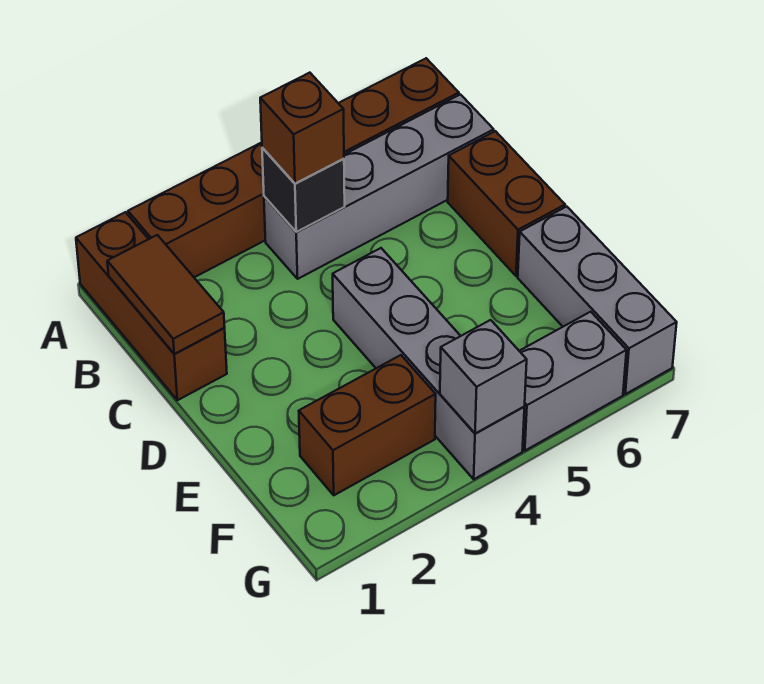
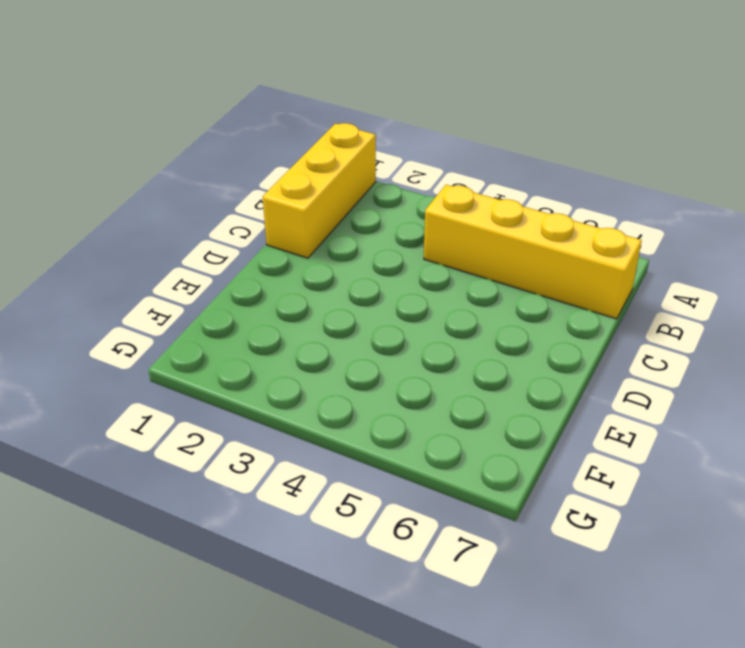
yellow 1x3 brick [263,123,376,258] -> brown 1x3 brick [76,212,227,400]
yellow 1x4 brick [424,185,642,319] -> grey 1x4 brick [264,95,494,279]
none -> brown 1x6 brick [128,58,459,277]
none -> brown 1x2 brick [448,131,565,276]
none -> grey 1x4 brick [333,248,524,479]

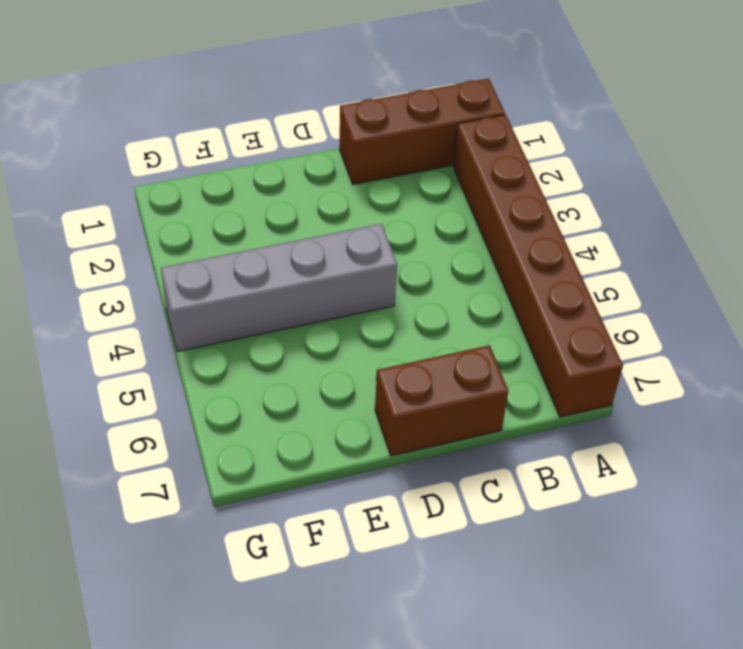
none -> grey 1x4 brick [264,95,494,279]
none -> grey 1x3 brick [518,207,677,394]
none -> brown 1x2 brick [299,355,436,495]

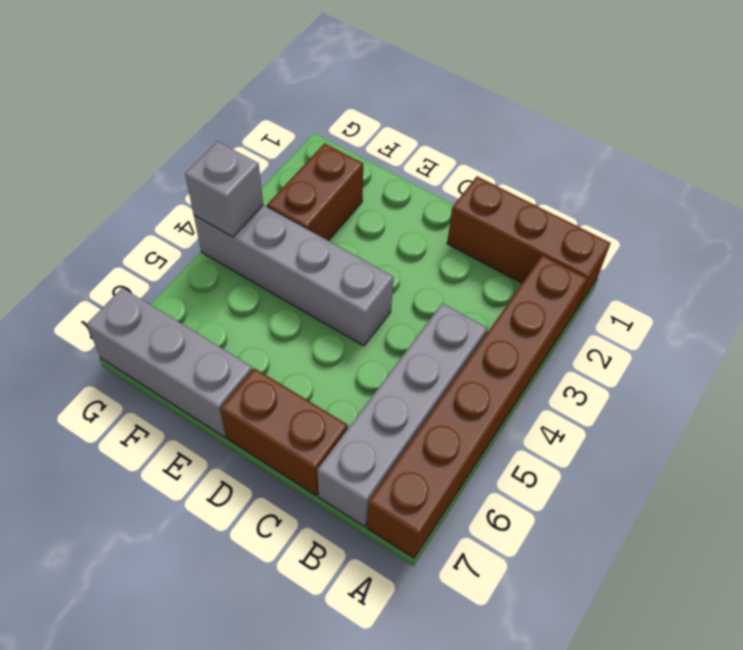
none -> grey 1x2 brick [520,312,627,451]
none -> brown 1x2 tile [107,235,225,354]
none -> black 1x1 brick [262,148,345,232]

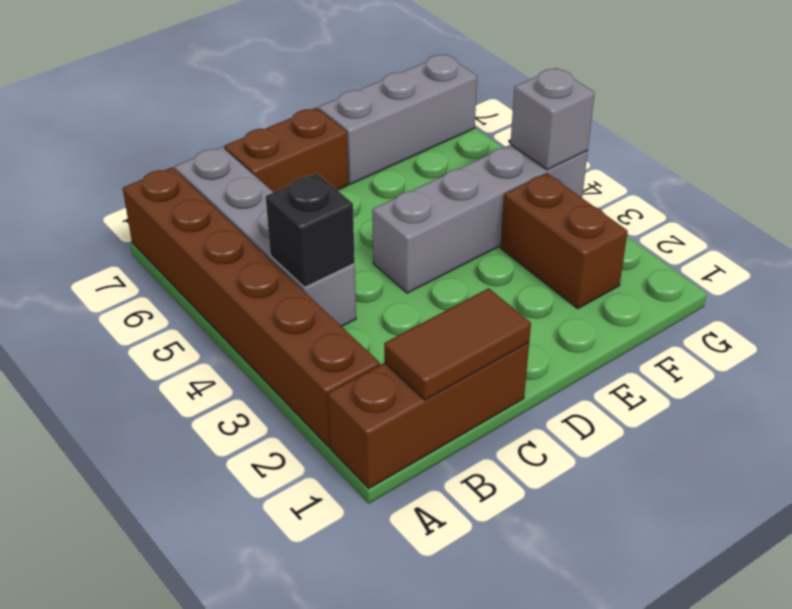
none -> grey 1x2 brick [520,312,627,451]
none -> brown 1x1 brick [260,73,344,184]

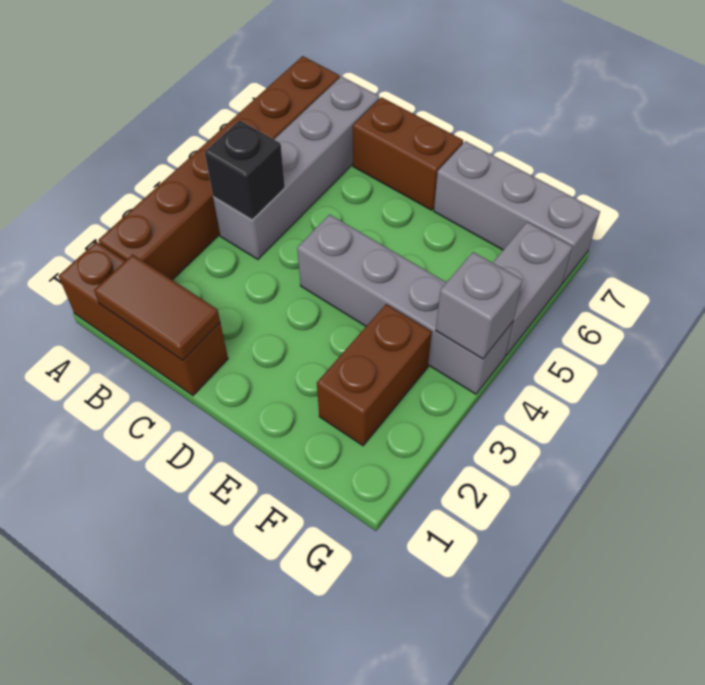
none -> brown 1x1 brick [260,73,344,184]

